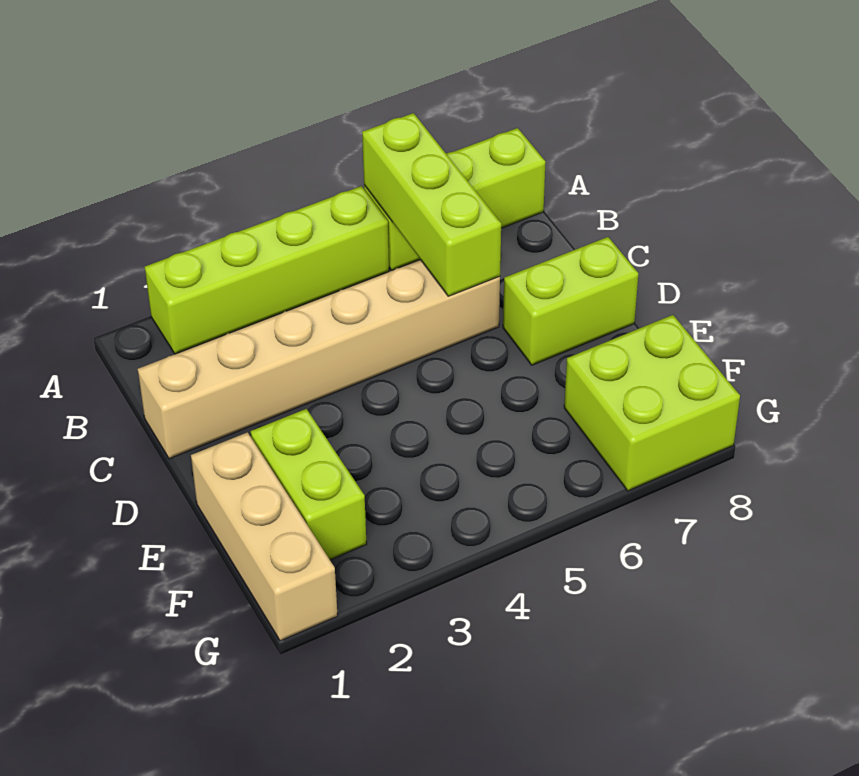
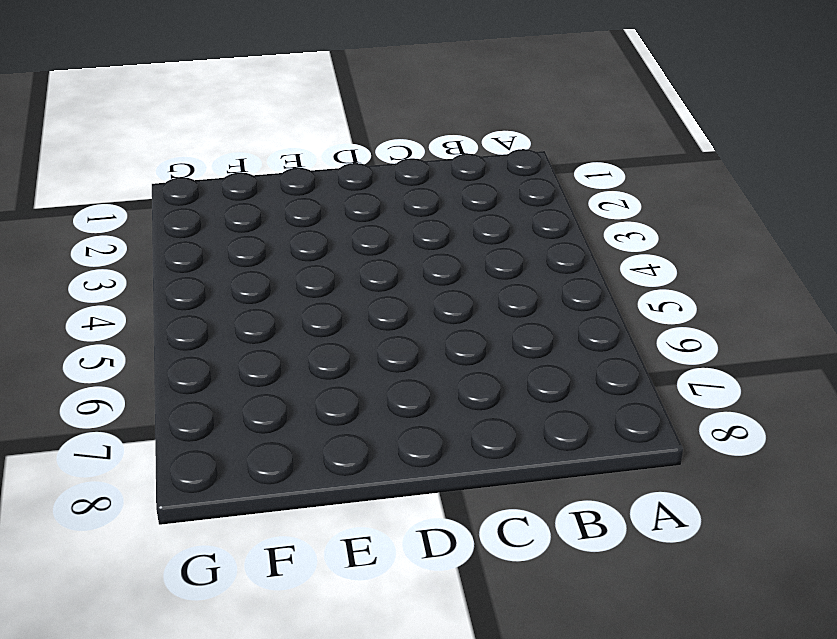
none -> lime 1x4 brick [145,186,389,354]
none -> lime 1x3 brick [364,128,546,270]

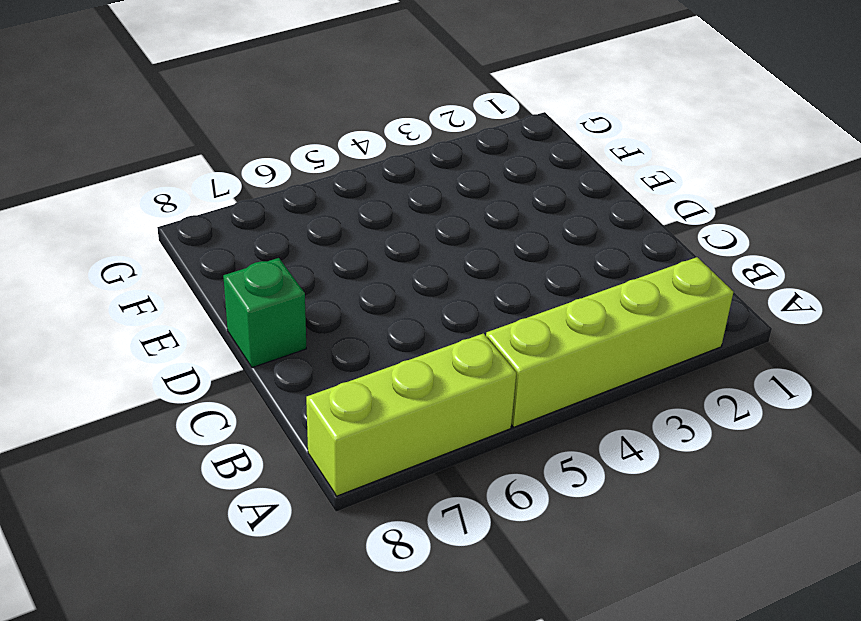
green 1x1 brick [223,258,306,368] -> lime 1x2 brick [503,237,639,365]
none -> tan 1x6 brick [138,260,500,459]
none -> tan 1x3 brick [191,432,338,641]

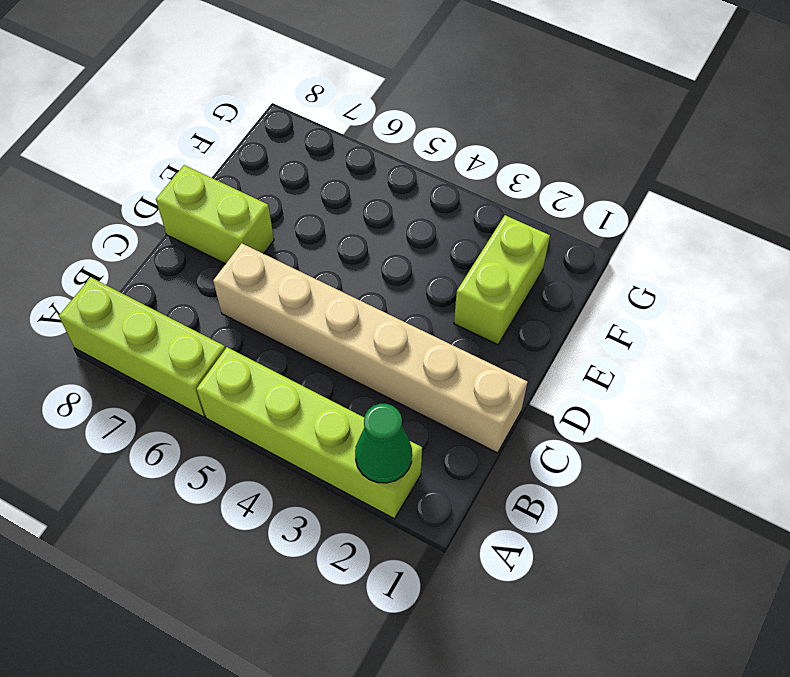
green 1x1 cone [355,404,412,483] -> none
none -> tan 1x3 brick [191,432,338,641]
none -> lime 2x2 brick [564,315,740,491]

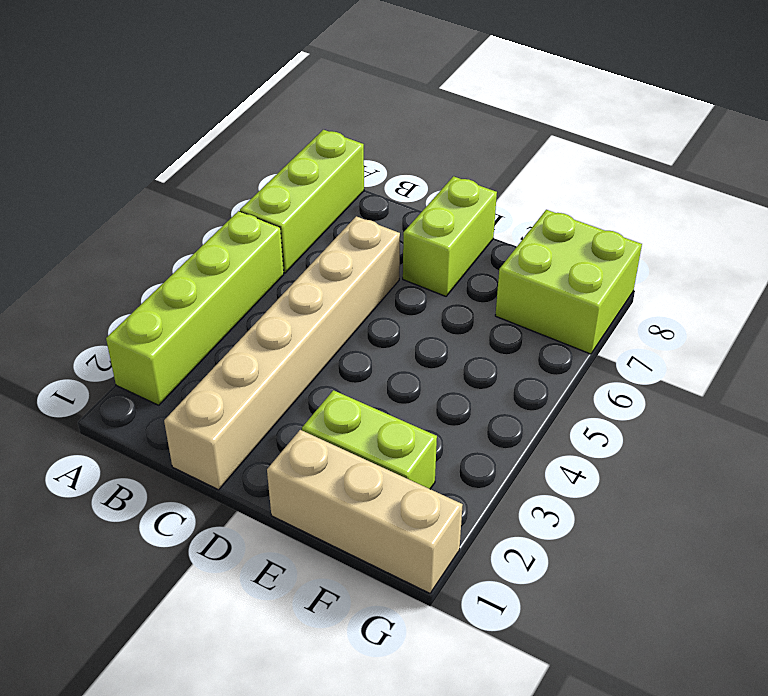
none -> lime 1x3 brick [362,113,501,296]

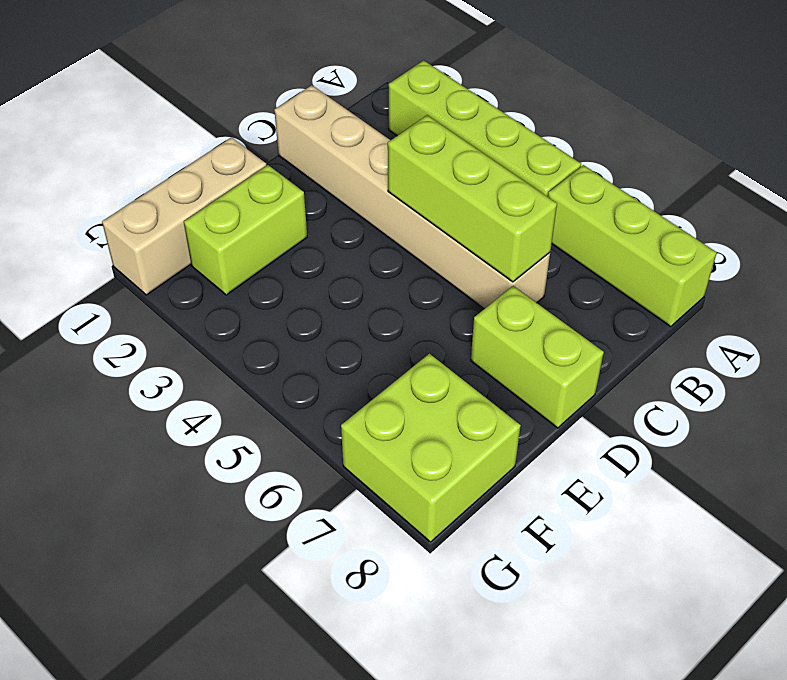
lime 1x3 brick [388,115,557,282] -> lime 1x3 brick turned to [362,113,501,296]

